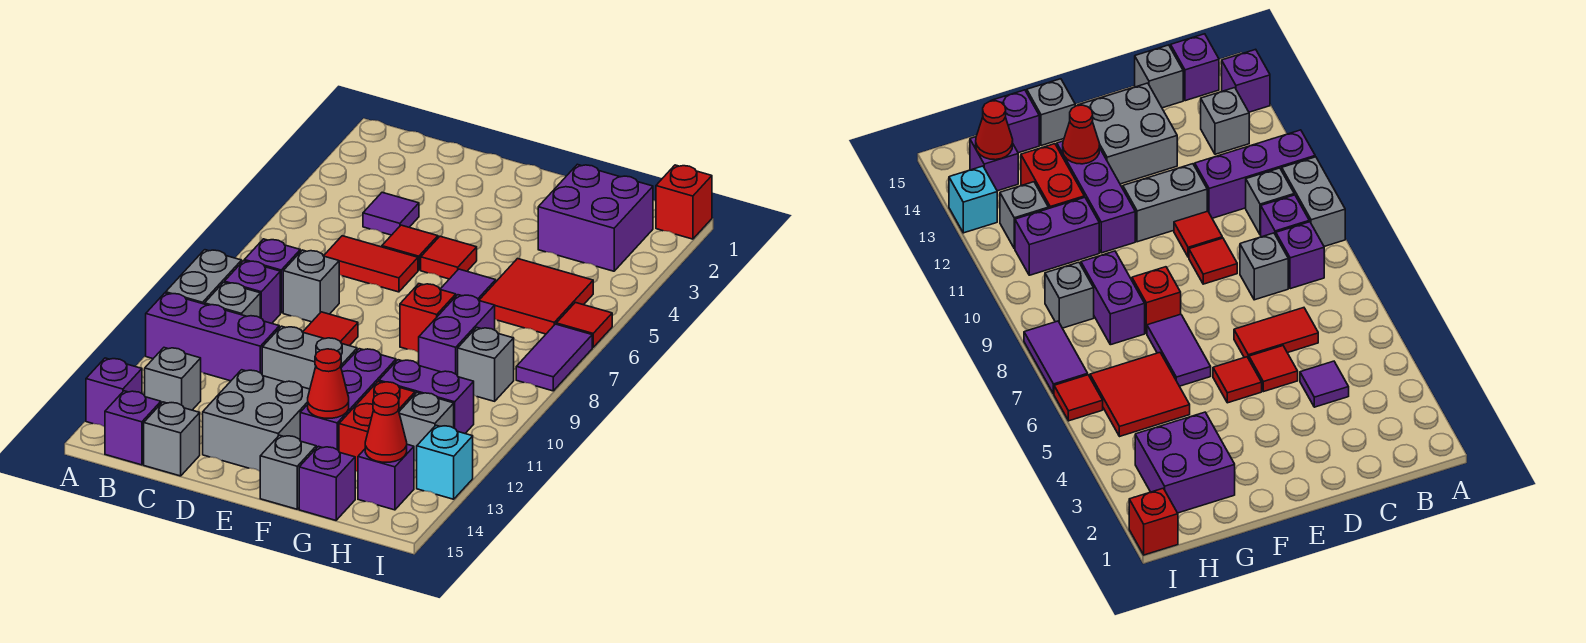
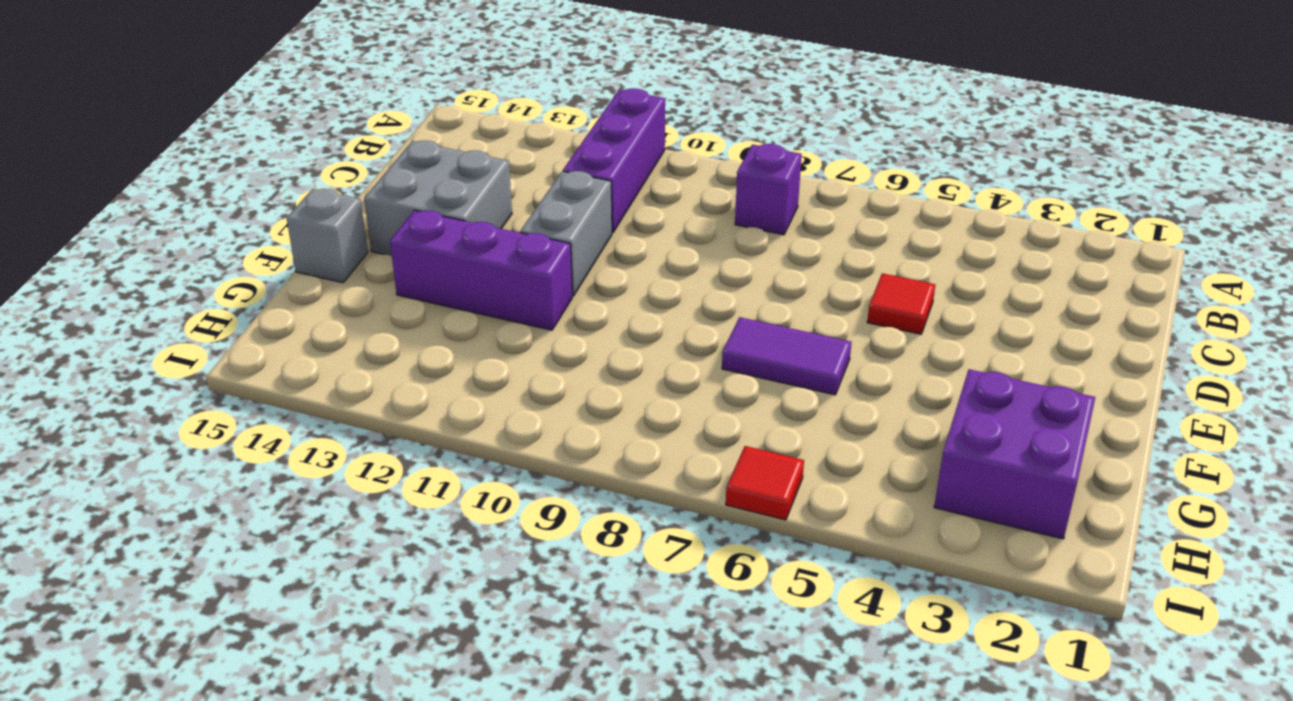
none -> grey 1x2 brick [166,250,242,304]
none -> purple 1x1 brick [86,358,142,427]
none -> purple 1x1 brick [224,261,280,323]
none -> grey 1x1 brick [205,282,260,318]

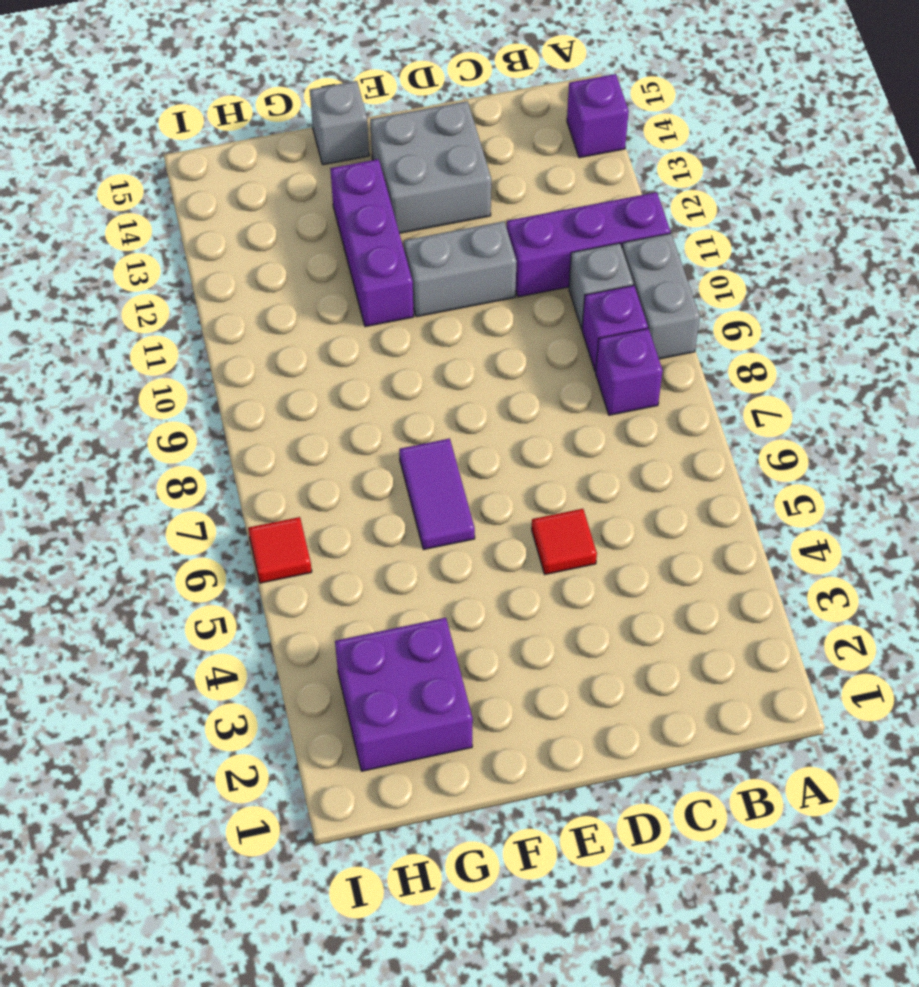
none -> grey 1x1 brick [145,348,201,410]
none -> purple 1x1 brick [105,391,161,465]
none -> purple 1x1 tile [363,192,419,235]
none -> red 1x2 tile [324,236,418,292]

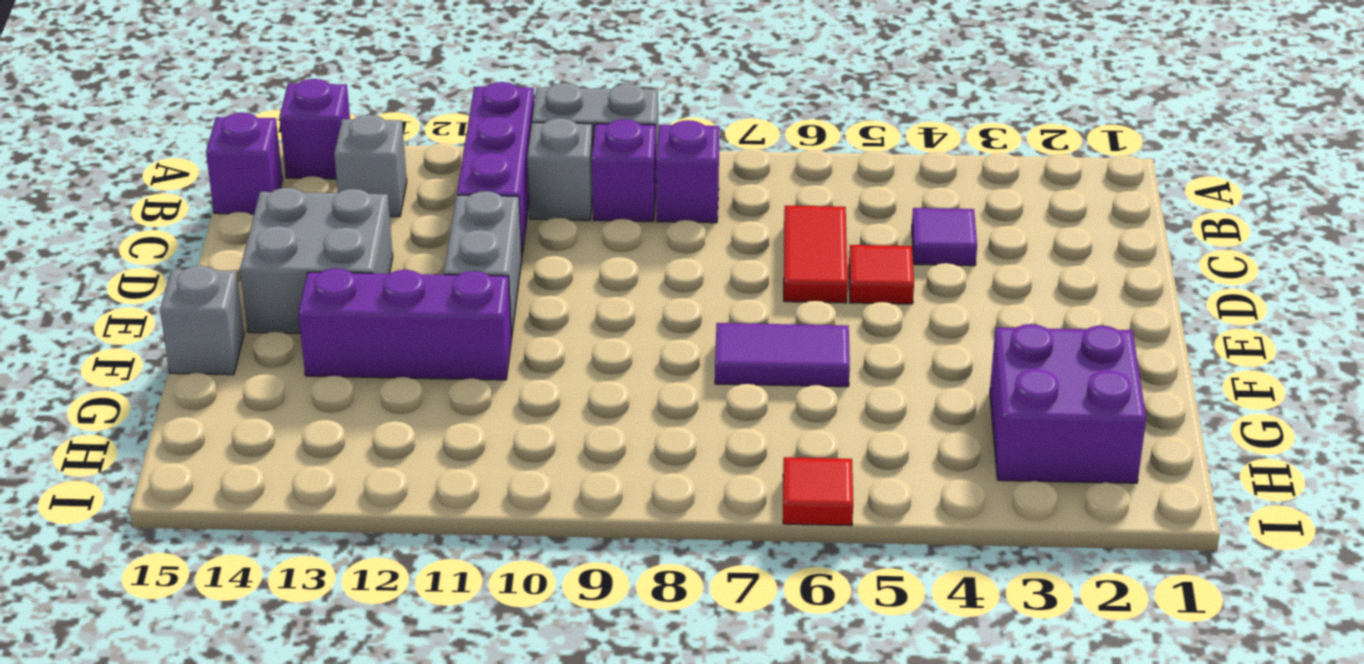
none -> grey 1x1 brick [283,250,339,322]
none -> grey 1x1 brick [144,402,200,476]
none -> red 1x1 tile [303,312,358,346]
none -> red 1x1 tile [1174,211,1222,257]

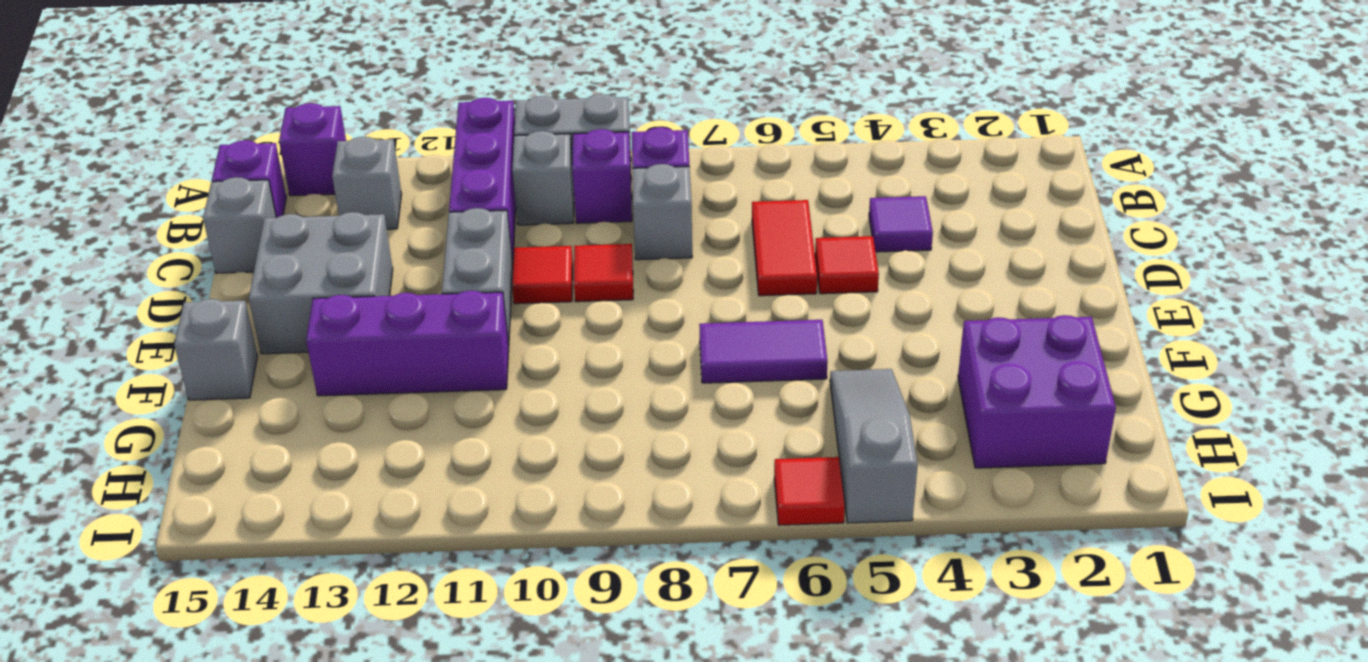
grey 1x3 slope [830,369,918,523] -> red 2x2 tile [479,259,593,334]
none -> red 1x1 tile [421,236,477,279]
none -> red 1x1 brick [400,284,456,352]
none -> purple 1x2 brick [419,295,495,376]
none -> purple 1x2 brick [379,360,474,433]

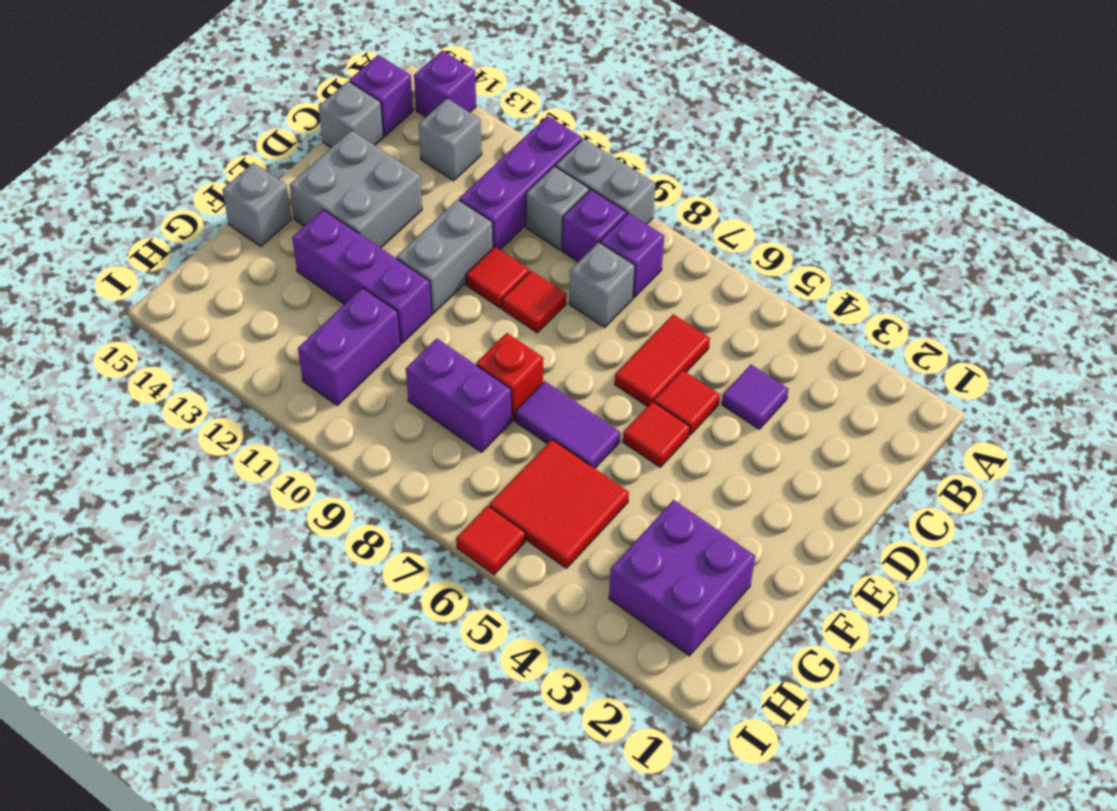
none -> red 1x2 brick [339,381,415,472]
none -> purple 1x1 brick [299,446,355,520]
none -> grey 1x1 brick [458,327,514,401]
none -> grey 1x1 brick [399,393,454,461]

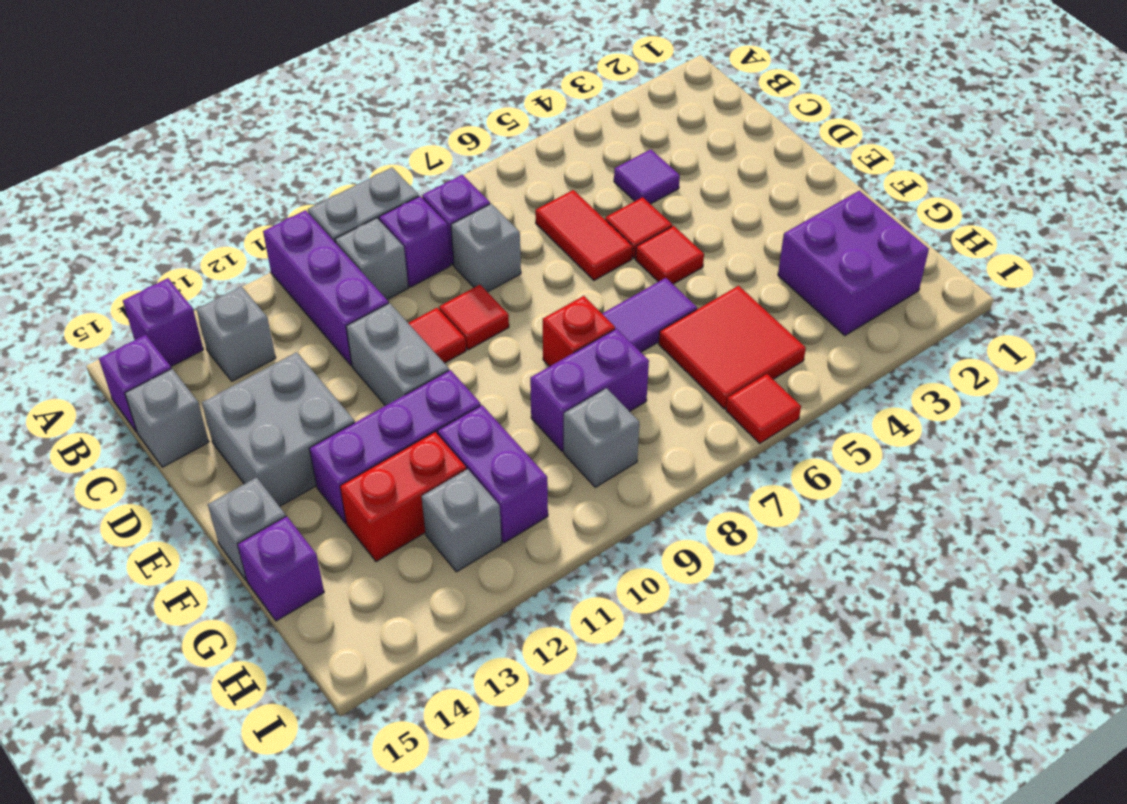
none -> purple 1x1 brick [358,444,414,510]
none -> red 1x1 brick [656,165,712,239]
none -> purple 1x2 tile [516,324,592,391]
none -> cyan 1x1 brick [417,425,473,499]

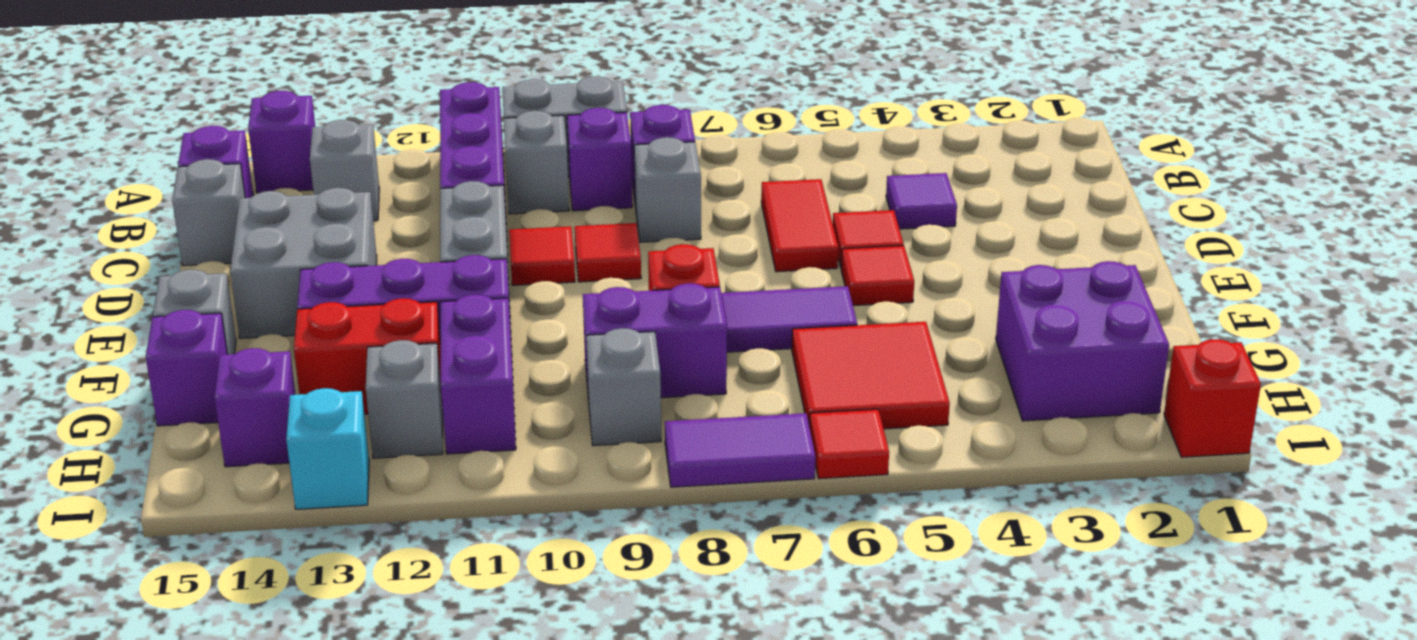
none -> red 1x1 cone [308,349,349,418]
none -> red 1x1 cone [365,393,407,462]

